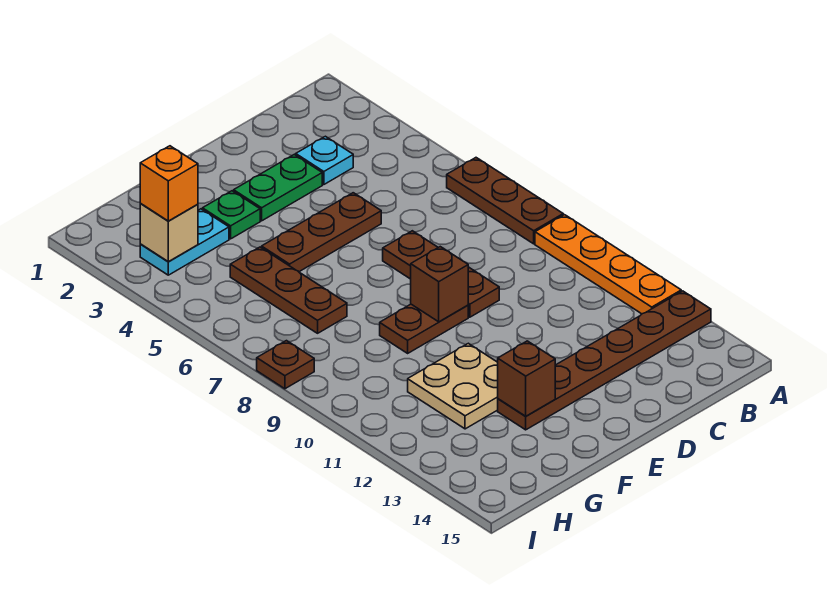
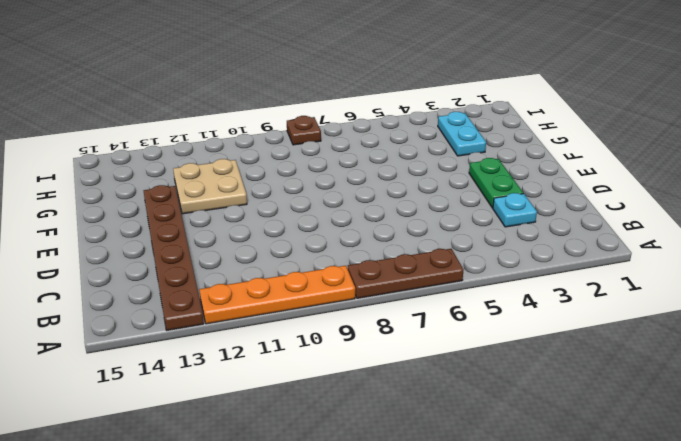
none -> brown 1x3 plate [262,193,381,272]
none -> brown 1x3 plate [383,231,499,317]
none -> brown 1x2 plate [380,304,468,353]

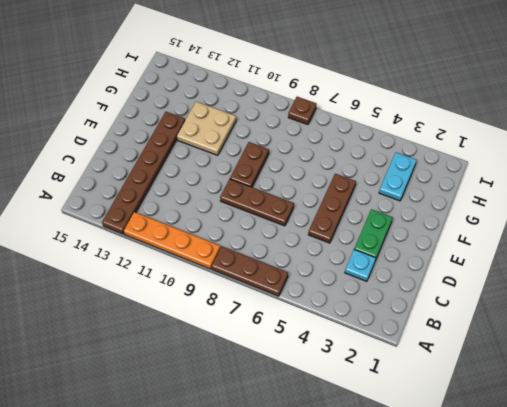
none -> green 1x1 plate [202,191,260,239]
none -> brown 1x3 plate [230,247,347,333]
none -> brown 1x1 brick [411,247,468,322]

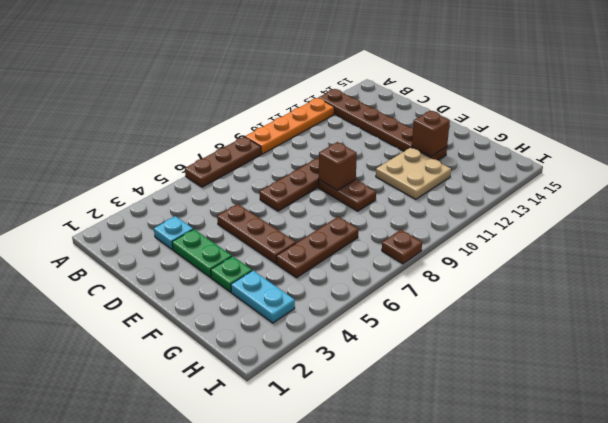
none -> tan 1x1 brick [140,203,198,262]
none -> orange 1x1 brick [140,146,198,221]

